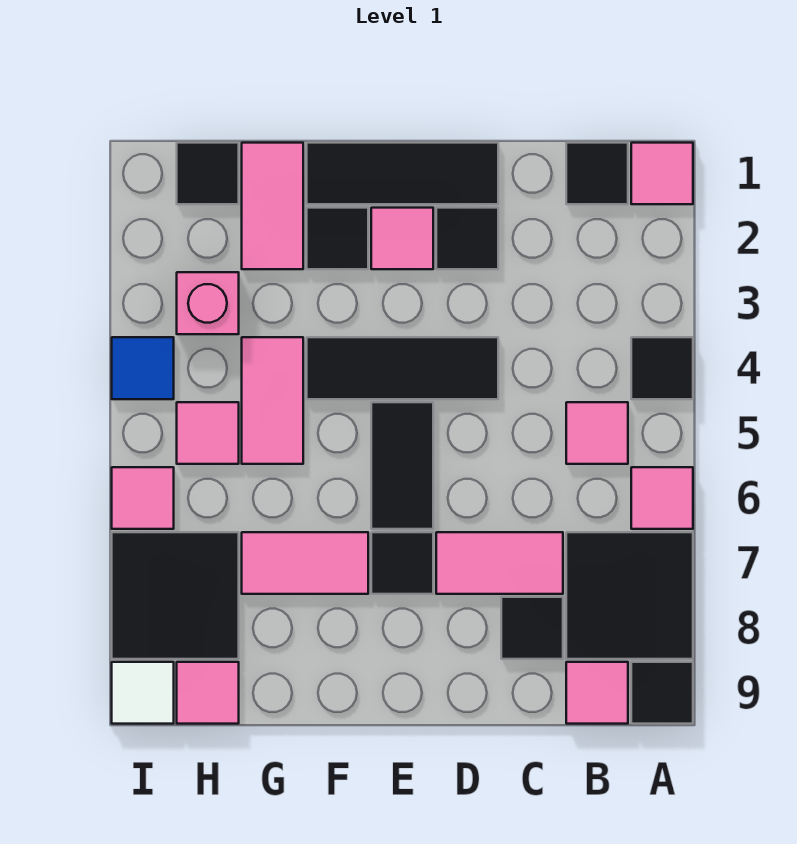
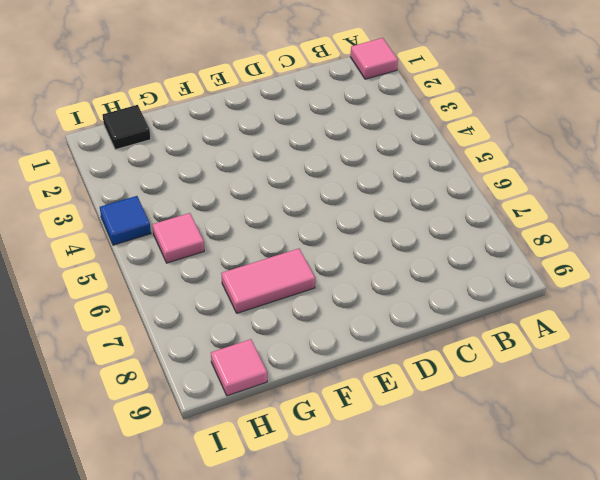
none -> black 1x1 tile [631,337,693,399]
none -> pink 1x1 tile [631,467,693,529]
none -> black 2x2 tile [566,532,693,659]

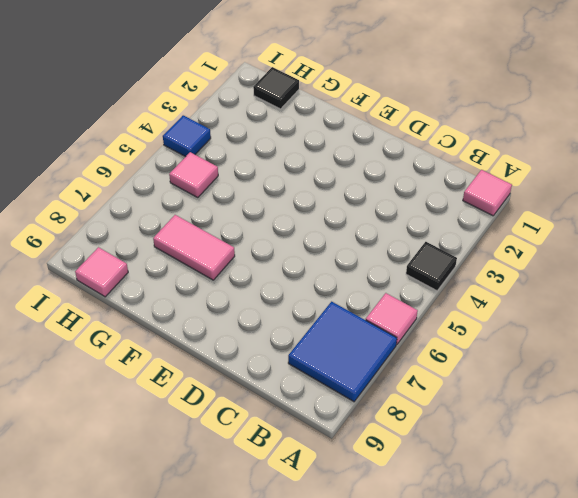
blue 2x2 tile [288,302,397,402] -> black 2x2 tile [566,532,693,659]
none -> black 1x1 tile [631,662,693,724]
none -> black 1x1 tile [566,143,628,204]
none -> pink 1x1 tile [566,402,628,464]

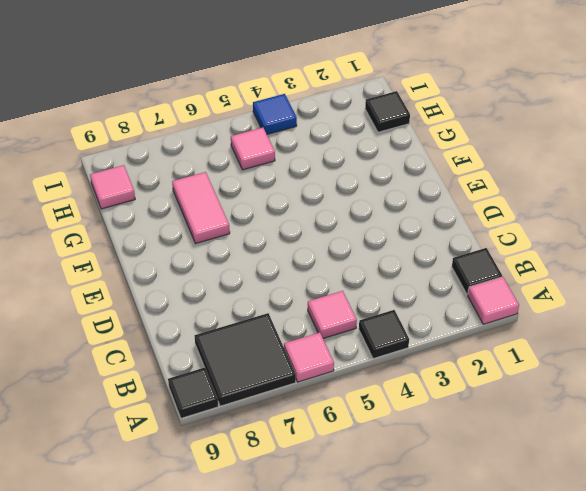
none -> pink 1x1 tile [566,662,628,724]
none -> pink 1x2 tile [436,532,563,594]
none -> black 1x1 tile [501,597,563,659]

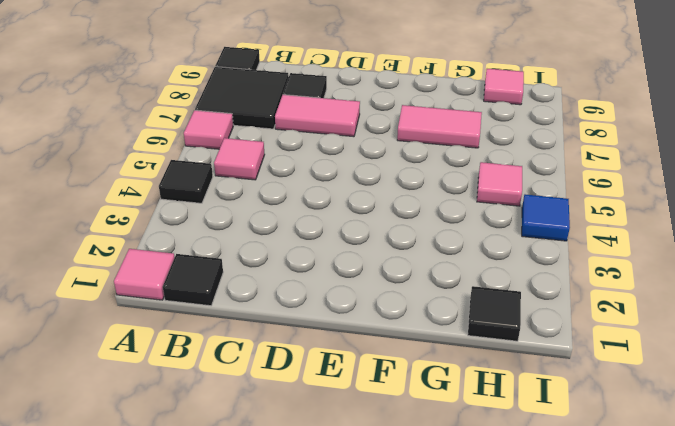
none -> pink 1x1 tile [566,662,628,724]
none -> black 1x3 tile [307,143,498,204]
none -> black 1x1 tile [436,208,498,269]

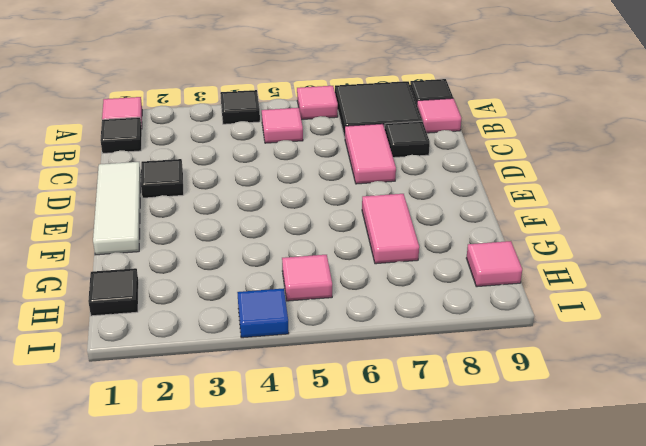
white 1x3 tile [93,162,141,255] -> black 1x3 tile [307,143,498,204]
none -> black 1x3 tile [307,337,498,399]
none -> pink 1x1 tile [371,208,433,269]
none -> black 1x2 tile [371,402,433,529]

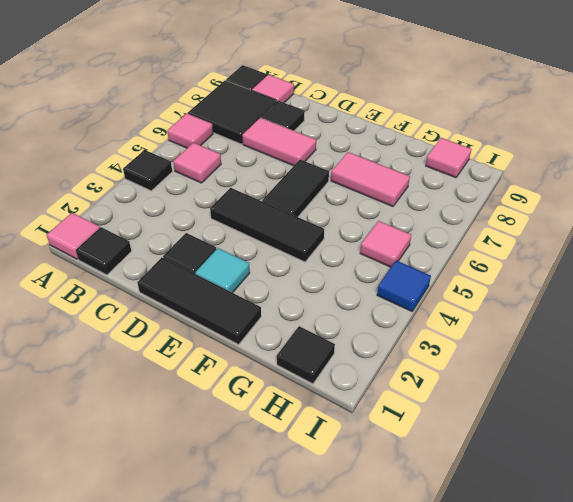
cyan 1x1 tile [195,248,250,293] -> pink 1x1 tile [371,208,433,269]
none -> black 1x1 tile [371,532,433,594]
none -> black 1x1 tile [307,208,368,269]
none -> pink 1x2 tile [242,143,303,269]

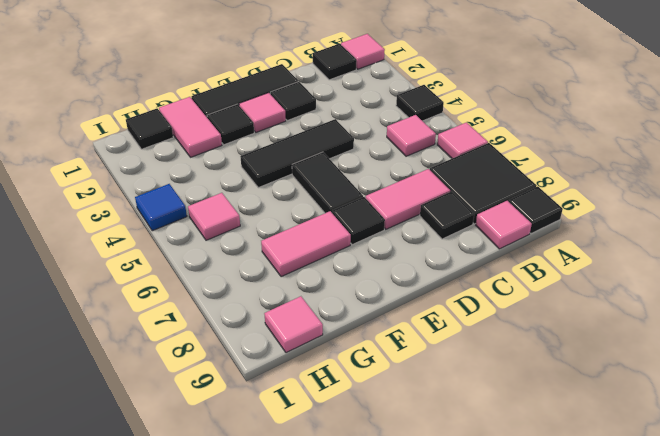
none -> pink 1x2 tile [242,337,303,464]
none -> pink 1x1 brick [177,272,239,334]
none -> black 2x2 tile [112,532,239,659]

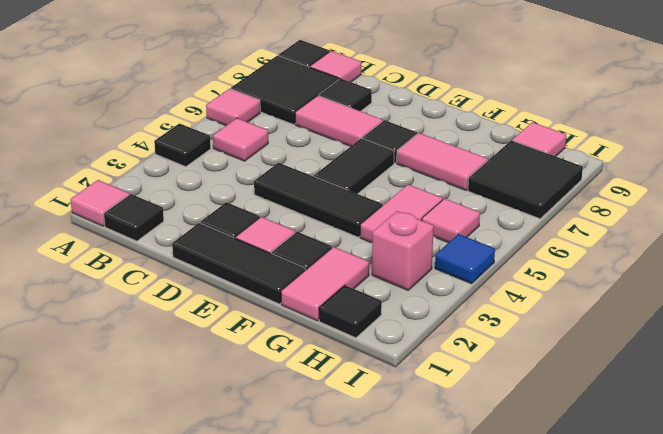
none -> pink 1x1 tile [112,467,174,529]
none -> white 1x1 tile [112,662,174,724]

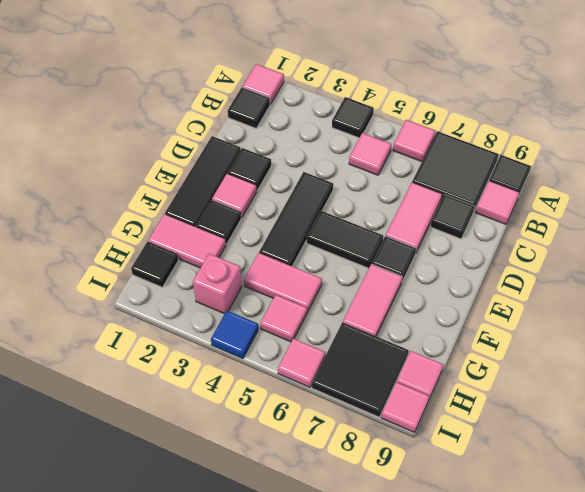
pink 1x1 tile [381,382,430,432] -> white 1x1 tile [112,662,174,724]

